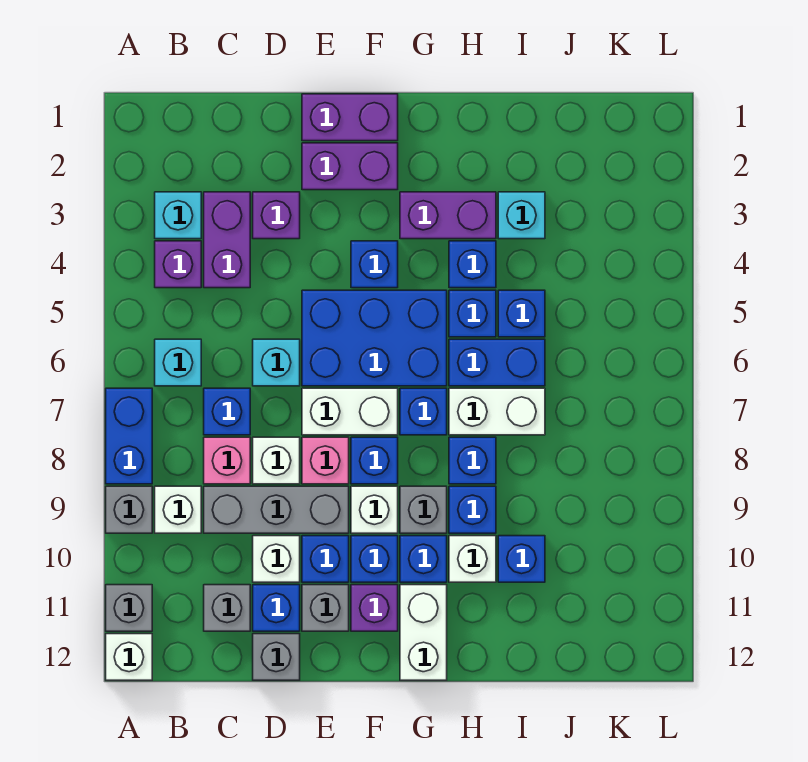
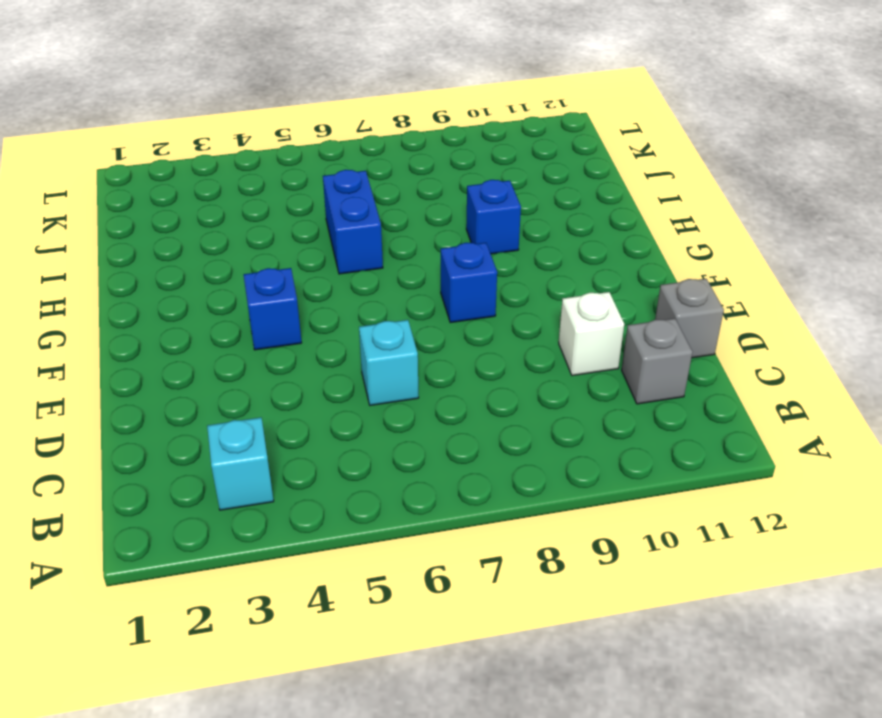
none -> blue 1x2 brick [106,388,152,484]
none -> grey 1x1 brick [106,486,152,533]
none -> grey 1x1 brick [106,585,152,631]
none -> white 1x1 brick [106,634,152,680]

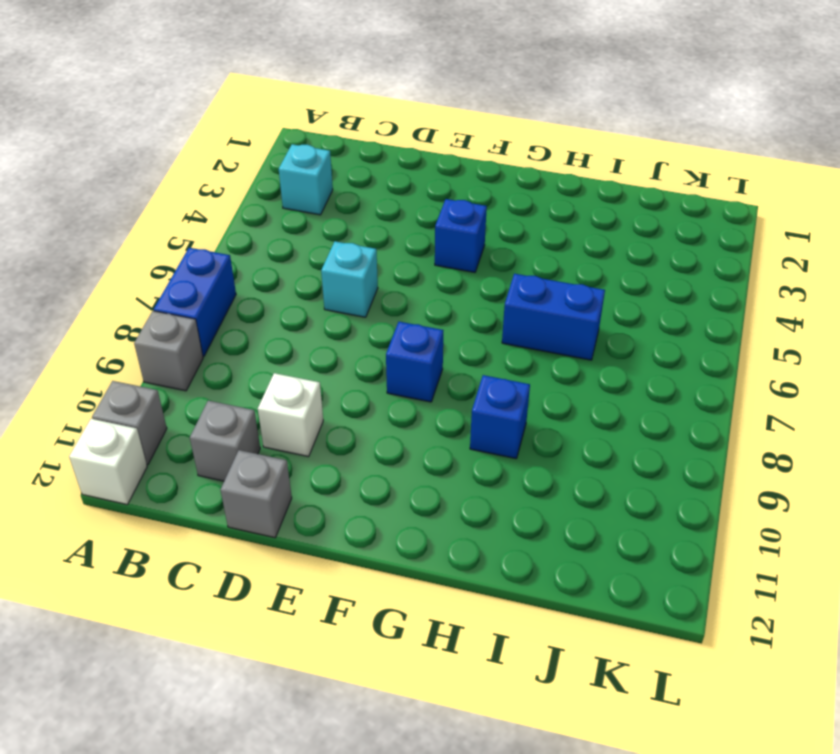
none -> purple 1x1 brick [155,241,201,288]
none -> cyan 1x1 brick [155,339,201,386]
none -> white 1x1 brick [155,486,201,533]
none -> purple 1x2 brick [204,192,250,288]

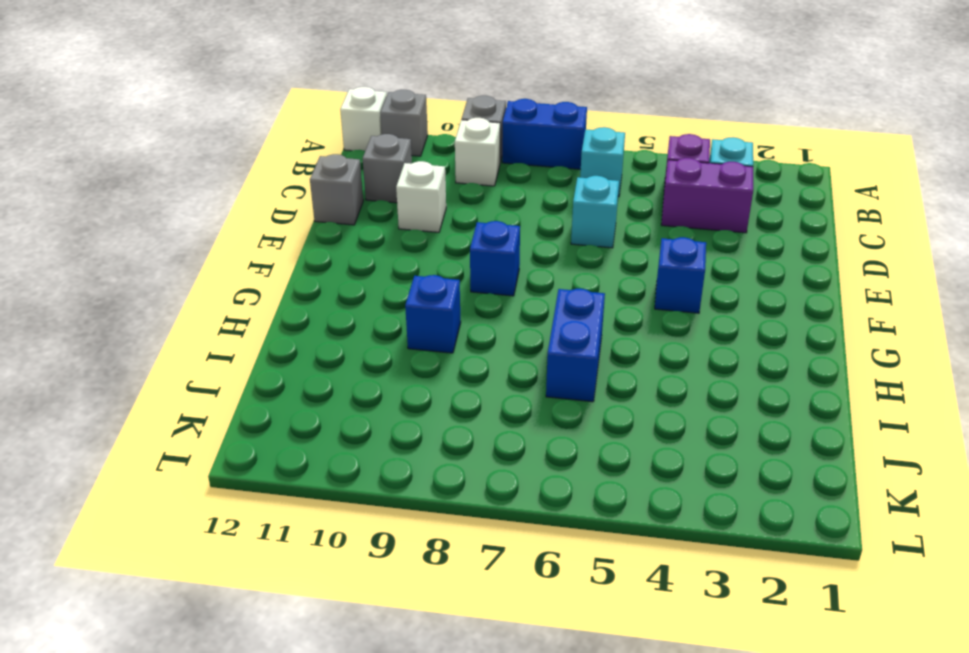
none -> blue 1x1 brick [204,388,250,435]
none -> pink 1x1 brick [204,437,250,484]
none -> grey 1x3 brick [204,486,349,533]
none -> purple 1x1 brick [253,192,300,239]

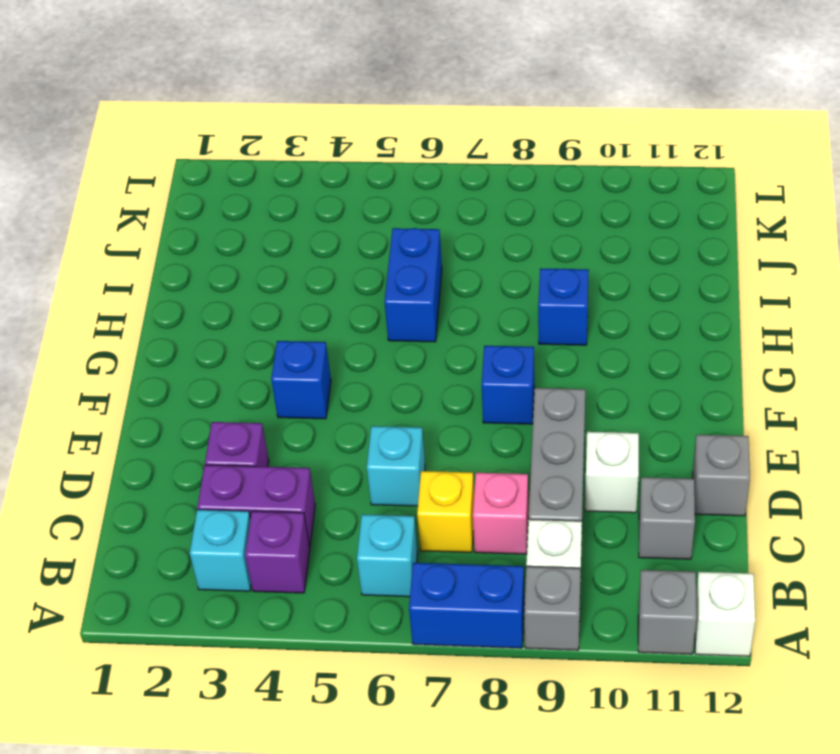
yellow 1x1 brick [417,471,474,552] -> blue 1x1 brick [204,388,250,435]
none -> white 1x1 brick [253,437,300,484]
none -> blue 1x1 brick [253,585,300,631]
none -> purple 1x2 brick [302,94,398,141]
none -> purple 1x2 brick [302,143,398,190]

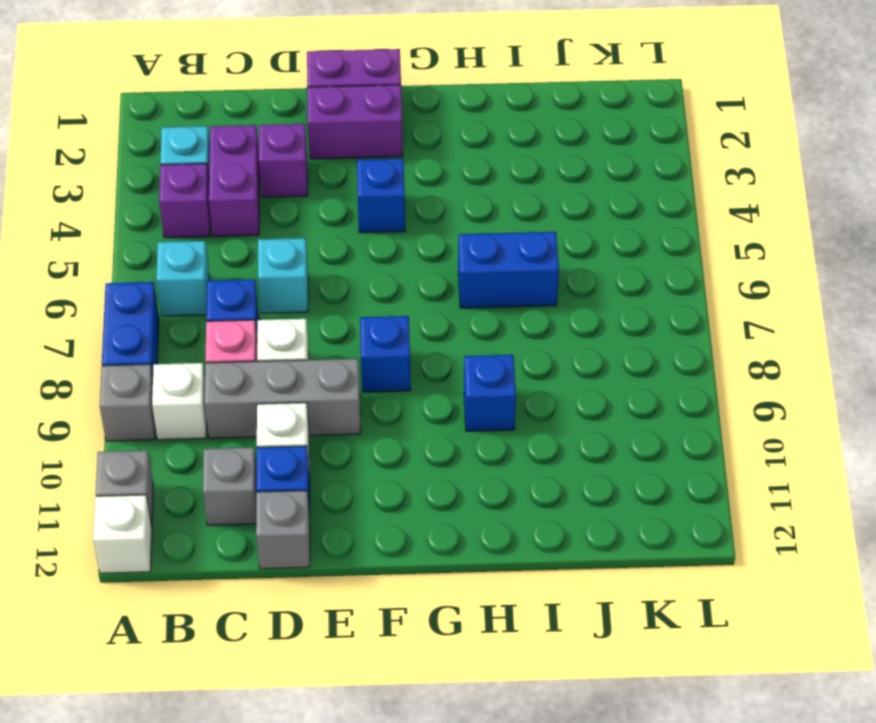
none -> blue 2x3 brick [302,290,447,386]
none -> white 1x2 brick [302,388,398,435]
none -> pink 1x1 brick [302,437,349,484]
none -> blue 1x1 brick [302,536,349,582]

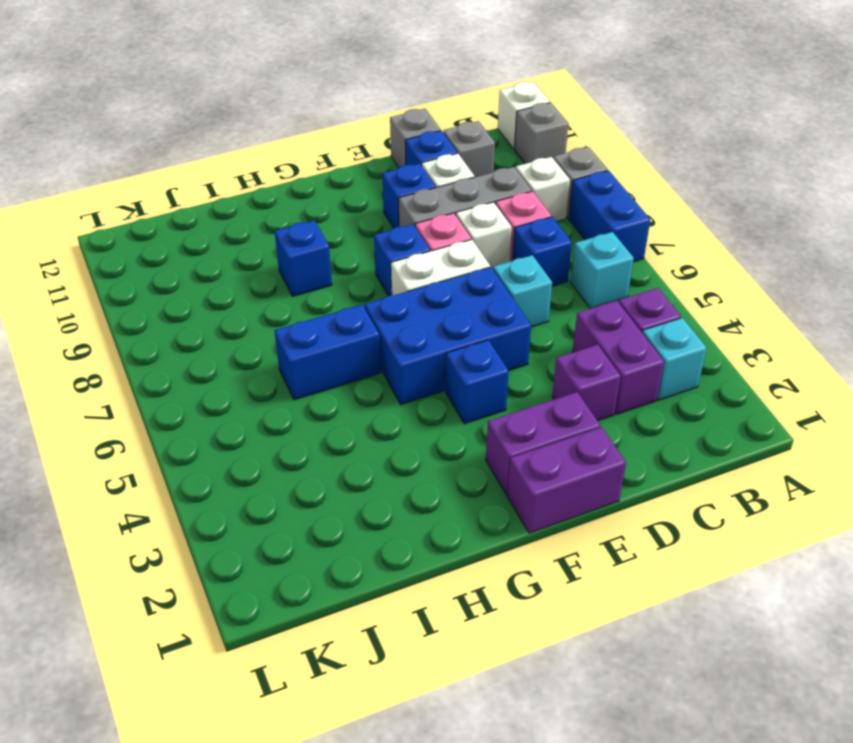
none -> grey 1x1 brick [302,585,349,631]
none -> white 1x1 brick [351,486,398,533]
none -> blue 1x1 brick [351,536,398,582]
none -> purple 1x1 brick [351,585,398,631]

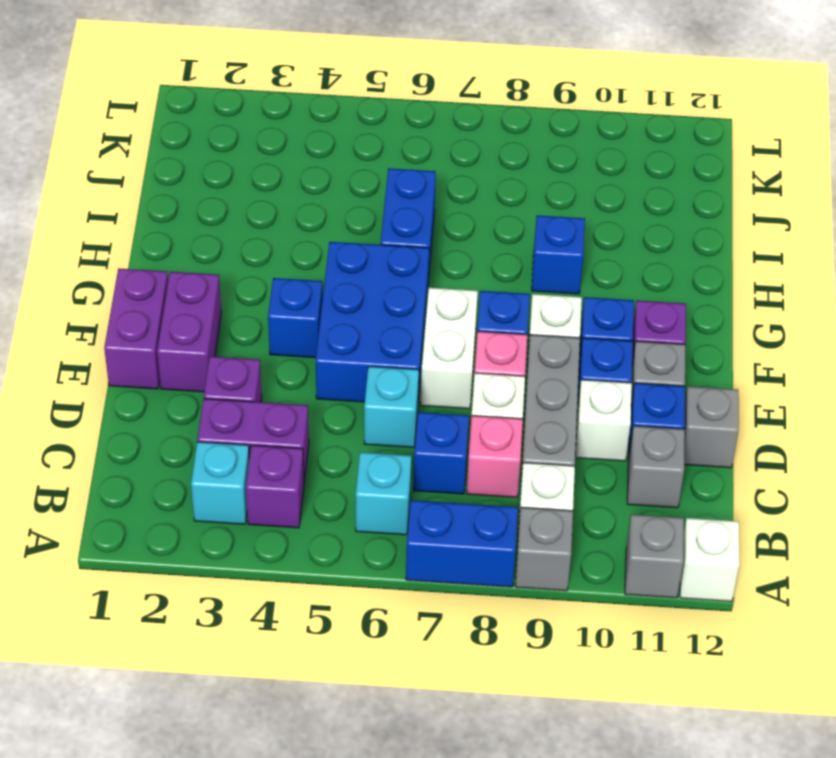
none -> purple 1x2 brick [400,192,496,239]
none -> blue 1x1 brick [400,388,447,435]
none -> grey 1x1 brick [400,486,447,533]
none -> blue 1x1 brick [400,536,447,582]

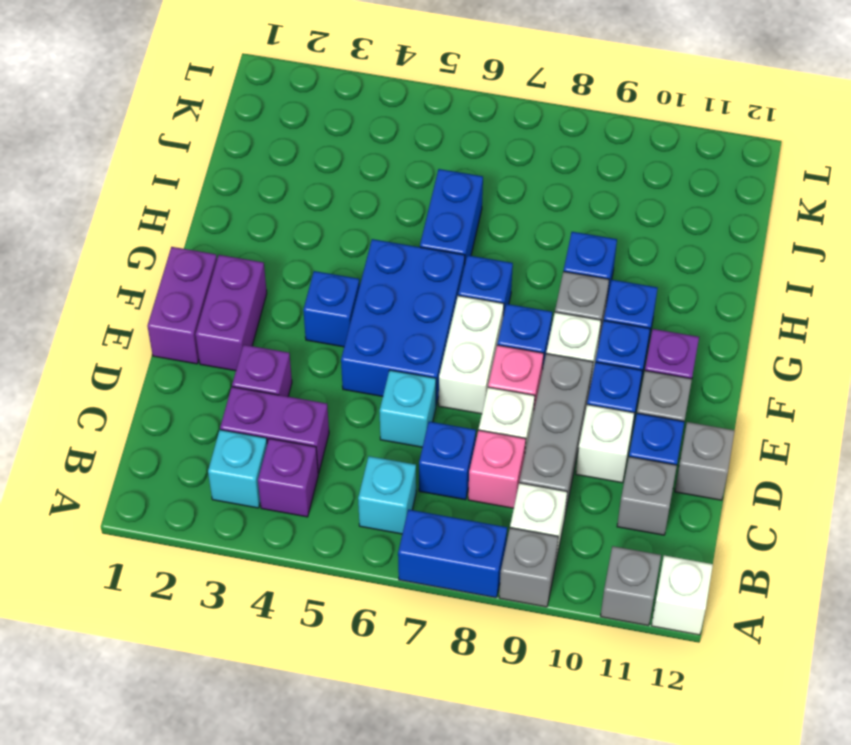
none -> purple 1x2 brick [400,192,496,239]
none -> white 1x2 brick [400,585,447,680]
none -> blue 1x1 brick [449,241,496,288]
none -> blue 1x1 brick [449,290,496,337]

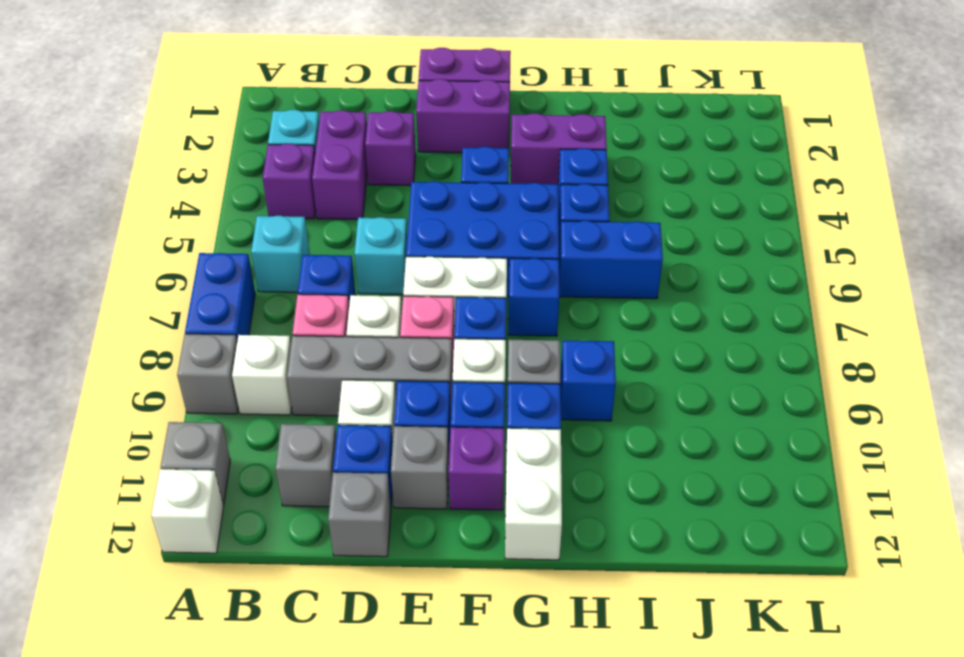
none -> white 1x2 brick [449,388,545,435]
none -> blue 1x1 brick [449,437,496,484]
none -> white 1x1 brick [449,536,496,582]
none -> cyan 1x1 brick [498,192,545,239]

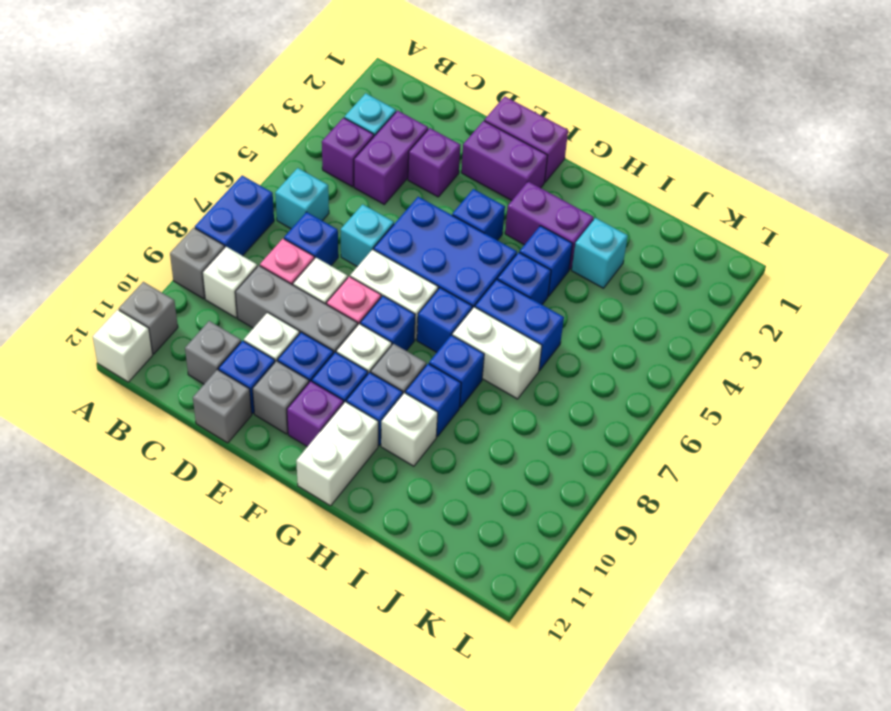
none -> blue 1x1 brick [498,290,545,337]
none -> blue 1x1 brick [498,536,545,582]

